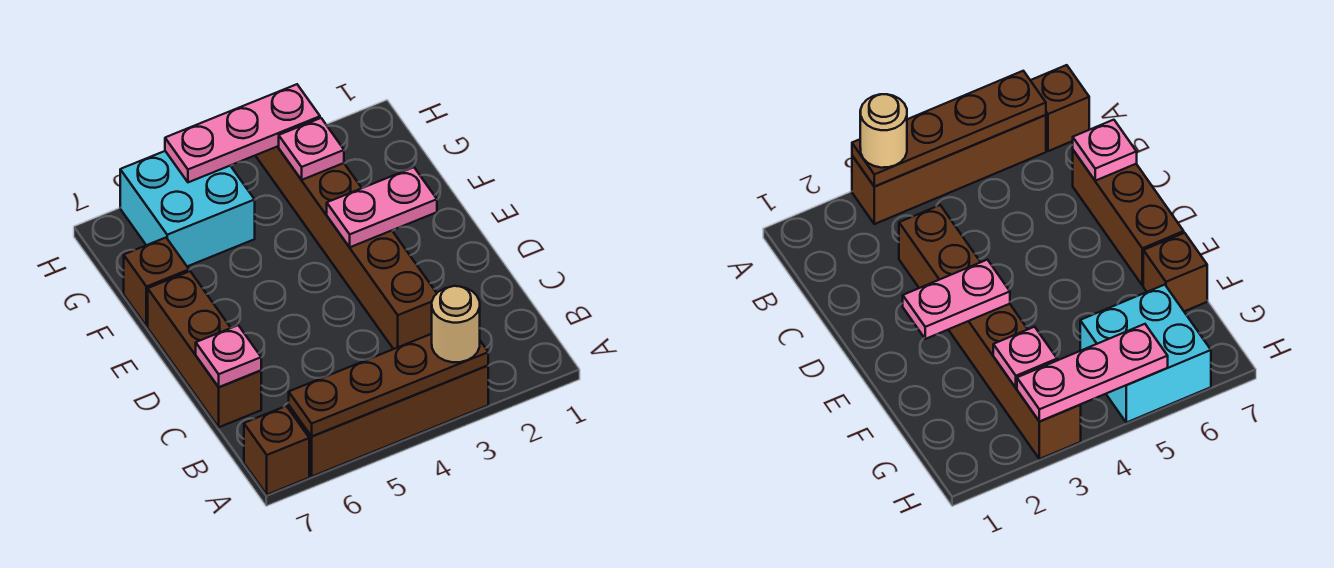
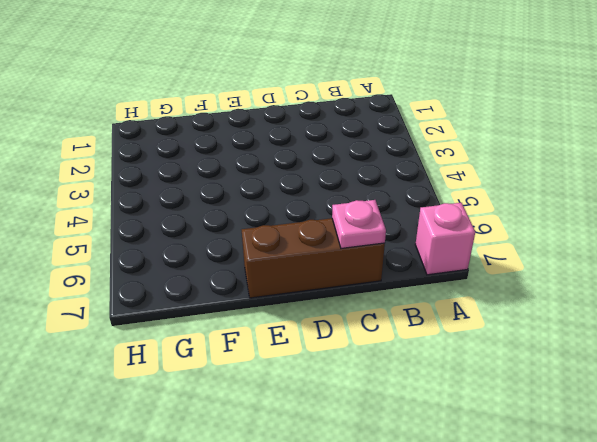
pink 1x1 brick [415,203,475,275] -> brown 1x1 brick [244,406,309,495]
none -> brown 1x4 brick [289,366,488,476]
none -> brown 1x6 brick [255,146,437,349]
none -> brown 1x1 brick [124,238,189,326]

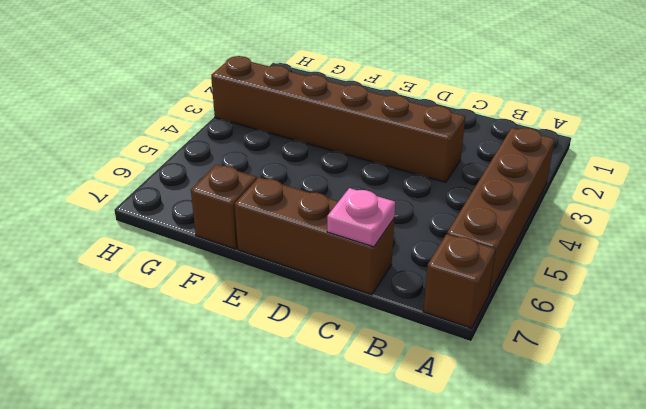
none -> cyan 2x2 brick [120,151,255,266]
none -> brown 1x4 plate [289,334,488,436]
none -> pink 1x2 plate [327,167,437,247]

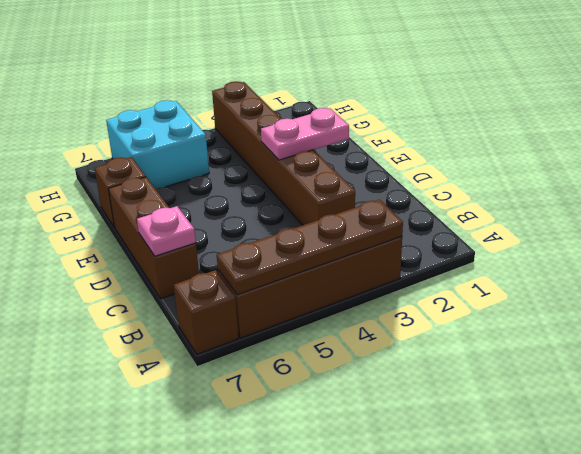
none -> pink 1x1 plate [279,118,344,180]
none -> pink 1x3 plate [165,84,320,182]
none -> tan 1x1 round brick [432,286,480,362]

